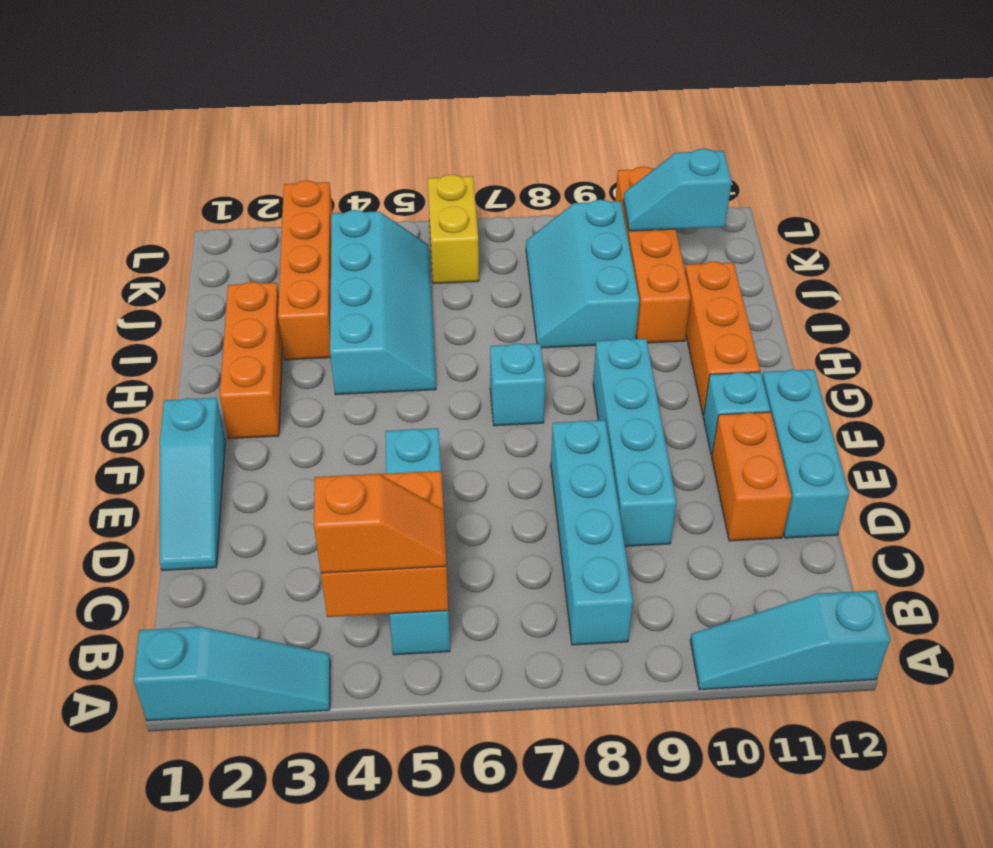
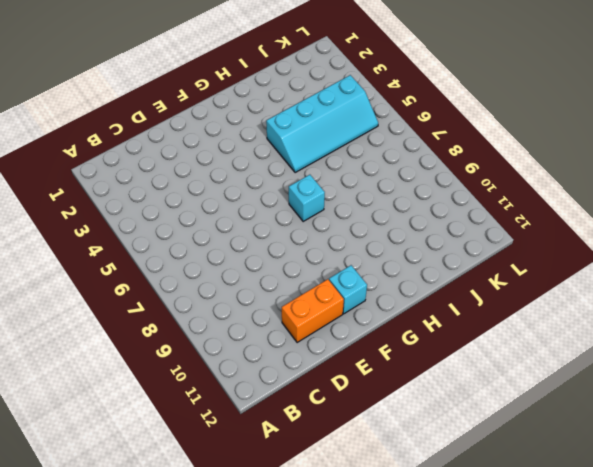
none -> cyan 1x3 slope [134,627,330,721]
none -> cyan 1x3 slope [690,590,890,690]
none -> cyan 1x4 brick [385,428,450,655]

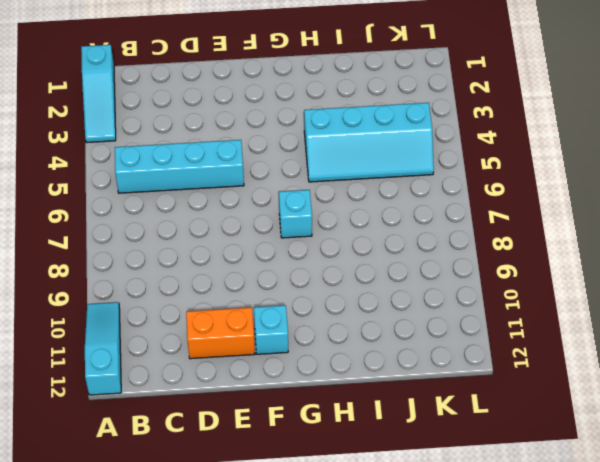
none -> cyan 1x4 brick [551,420,633,645]
none -> cyan 1x3 slope [160,398,225,570]
none -> cyan 1x4 brick [593,339,676,546]

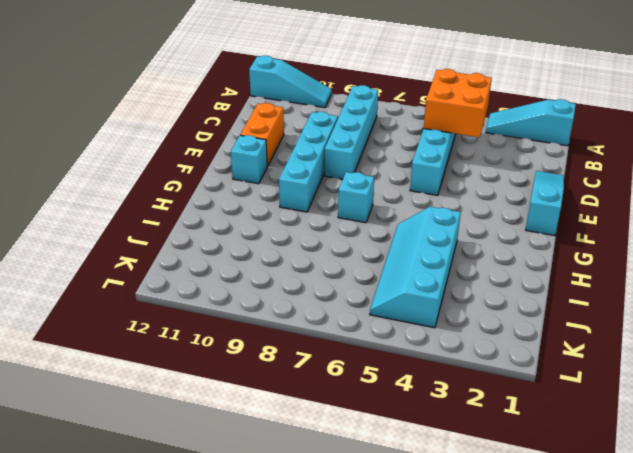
none -> cyan 1x3 brick [762,370,849,538]
none -> orange 1x3 brick [220,282,283,439]
none -> orange 1x3 brick [685,262,760,416]

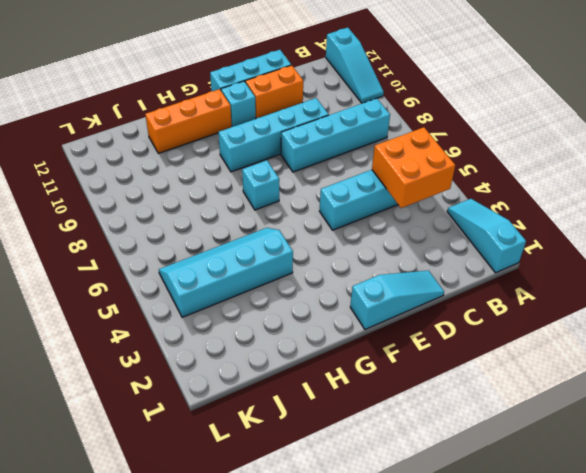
none -> orange 1x3 brick [220,282,283,439]
none -> orange 1x4 brick [278,181,333,360]
none -> cyan 2x3 slope [526,200,639,348]

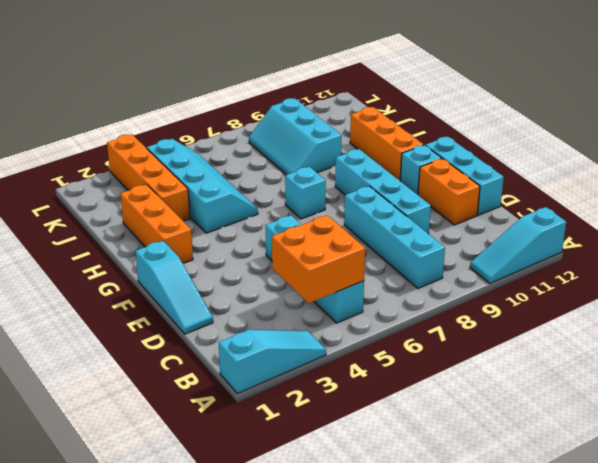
none -> orange 1x4 brick [615,167,691,343]
none -> yellow 1x2 brick [428,175,479,284]
none -> cyan 1x2 slope [623,149,732,231]

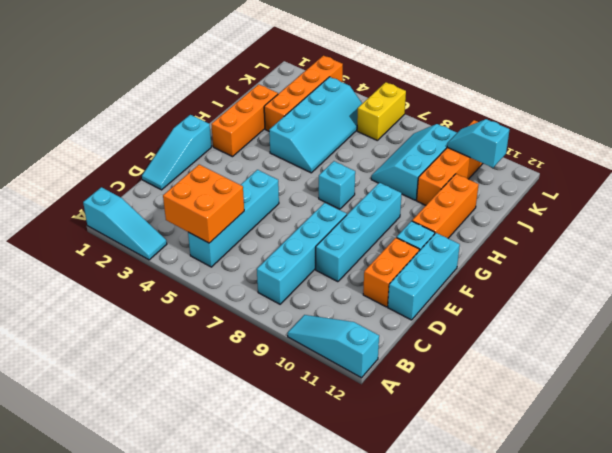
none -> orange 1x2 slope [314,474,446,573]

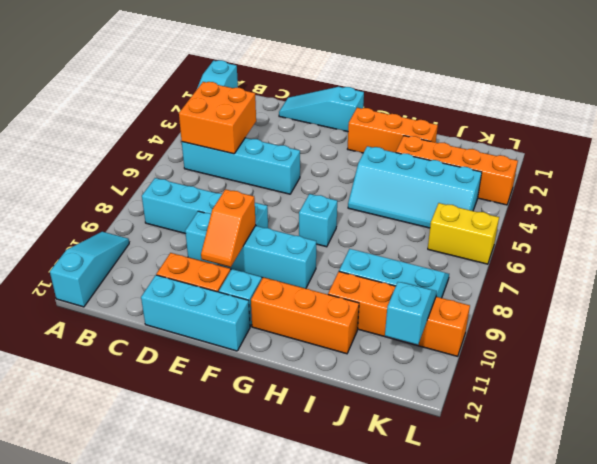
orange 1x2 slope [201,189,256,267] -> orange 1x2 slope moved to [314,474,446,573]

